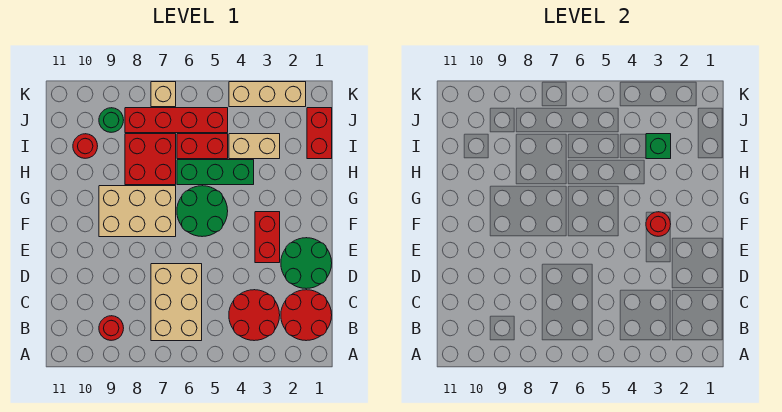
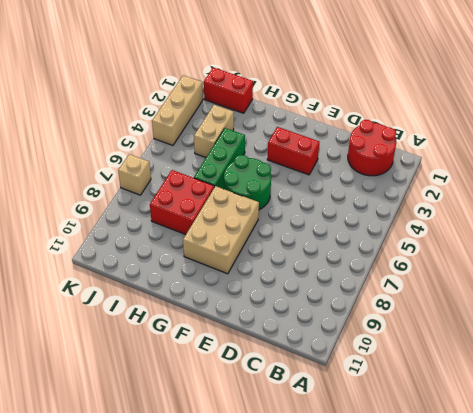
none -> red 2x2 round brick [229,290,280,341]
none -> tan 2x3 brick [151,264,202,341]
none -> red 1x1 round brick [99,316,124,340]

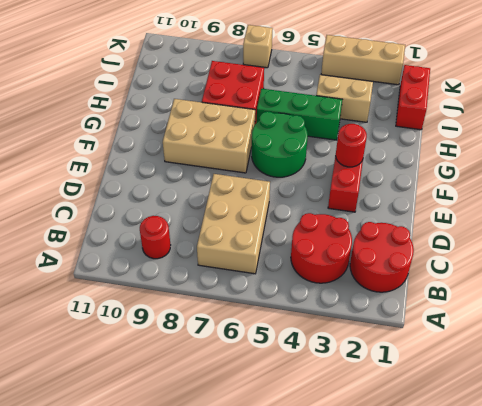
none -> green 2x2 round brick [281,238,332,289]
none -> red 1x2 brick [177,134,228,159]
none -> red 1x1 round brick [73,134,98,158]

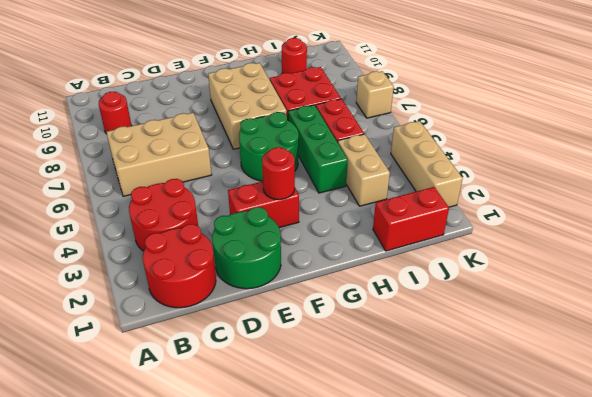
none -> red 1x4 brick [125,108,228,133]
none -> green 1x1 round brick [99,108,124,132]
none -> green 1x1 brick [646,134,671,159]

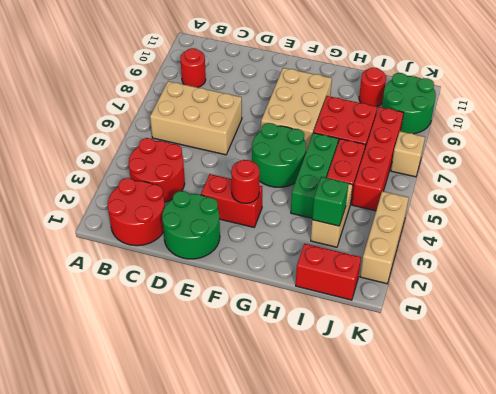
green 2x2 round brick [382,73,436,134] -> green 1x1 round brick [99,108,124,132]

